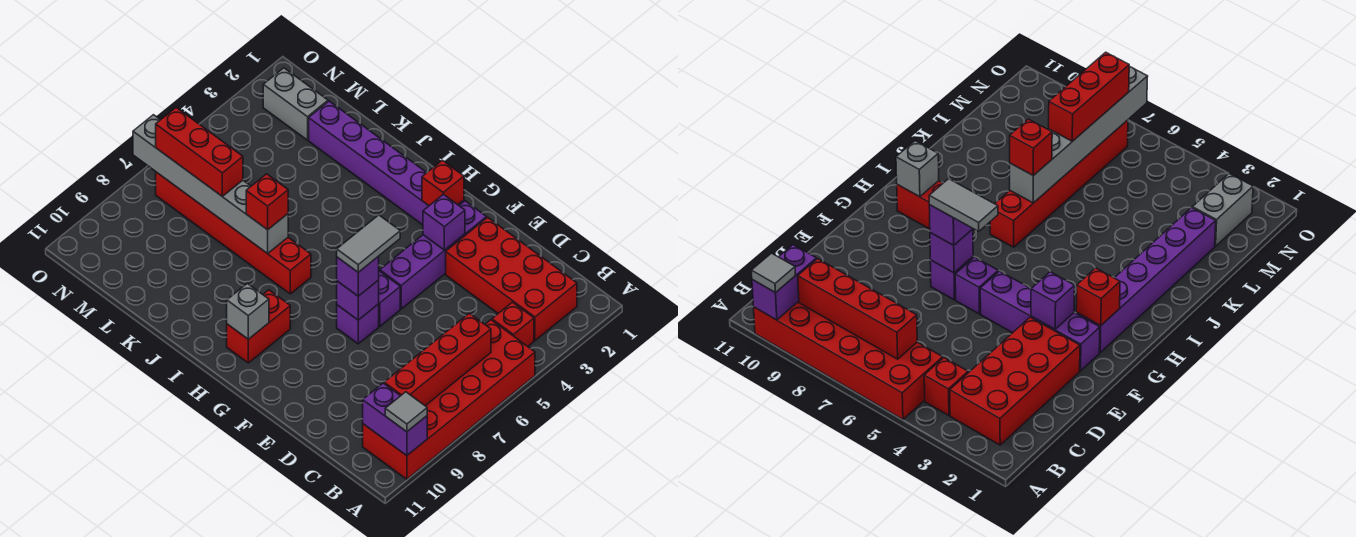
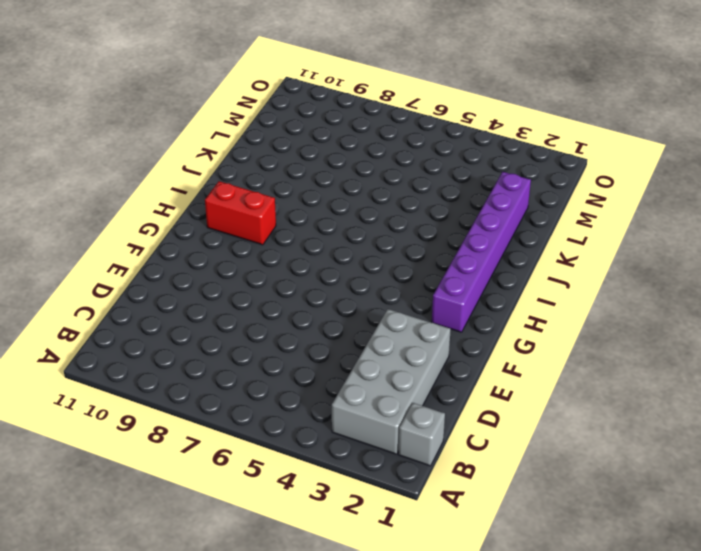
grey 1x1 brick [398,403,445,466] -> grey 1x1 brick moved to [227,283,269,339]
grey 2x4 brick [332,309,451,454] -> red 2x4 brick [446,217,577,340]
none -> red 2x6 brick [363,320,535,479]
none -> red 1x1 brick [492,302,534,346]
none -> purple 1x4 brick [380,201,487,309]

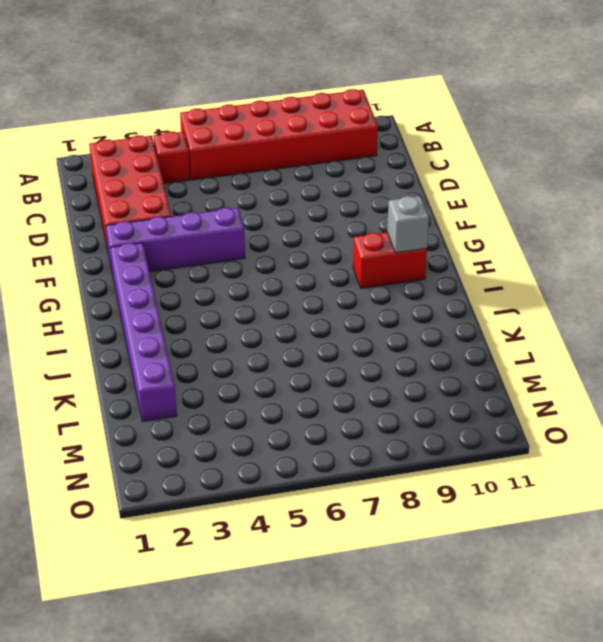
none -> purple 1x1 brick [379,271,400,326]
none -> purple 1x1 brick [337,304,379,344]
none -> red 1x6 brick [156,172,311,294]

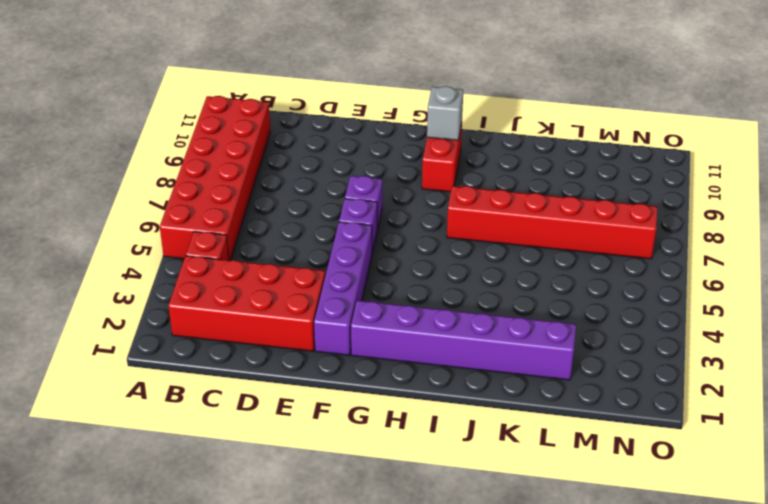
none -> grey 1x2 brick [263,68,328,140]
none -> purple 1x2 brick [363,383,427,456]
none -> red 1x4 brick [384,313,491,406]

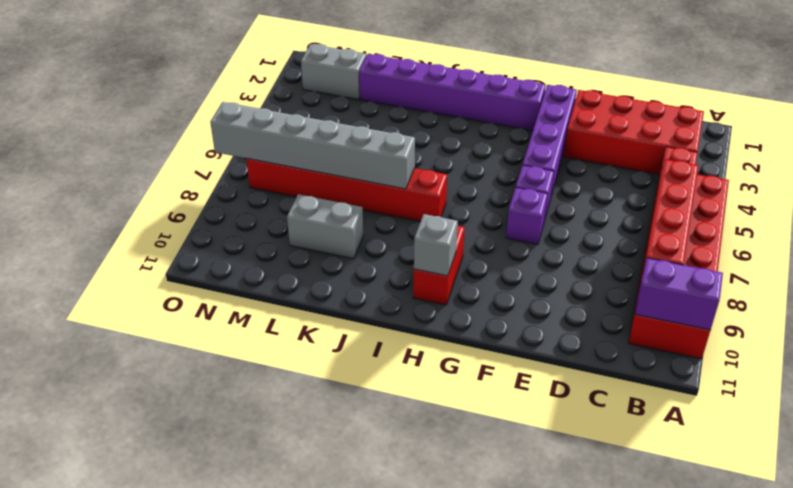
grey 1x2 brick [287,194,363,259] -> none
none -> purple 1x1 brick [423,194,465,250]
none -> purple 1x1 brick [337,280,379,320]
none -> red 1x1 brick [422,160,464,206]

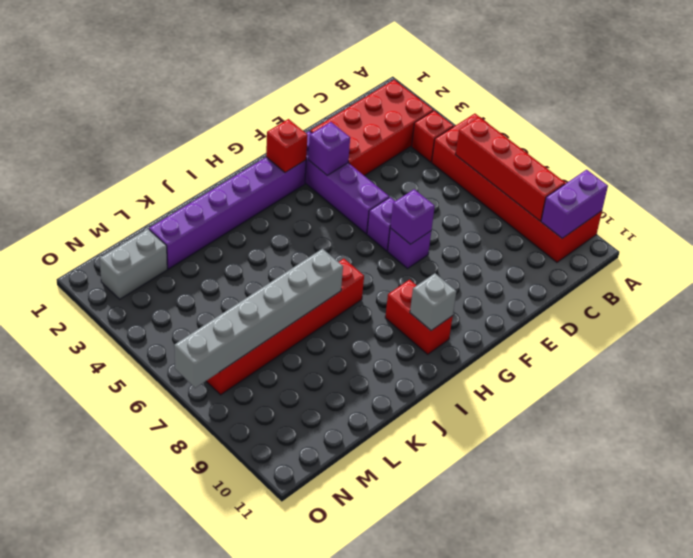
none -> grey 1x1 tile [385,392,427,432]
none -> purple 1x1 brick [337,256,379,296]
none -> red 1x1 brick [246,174,288,230]

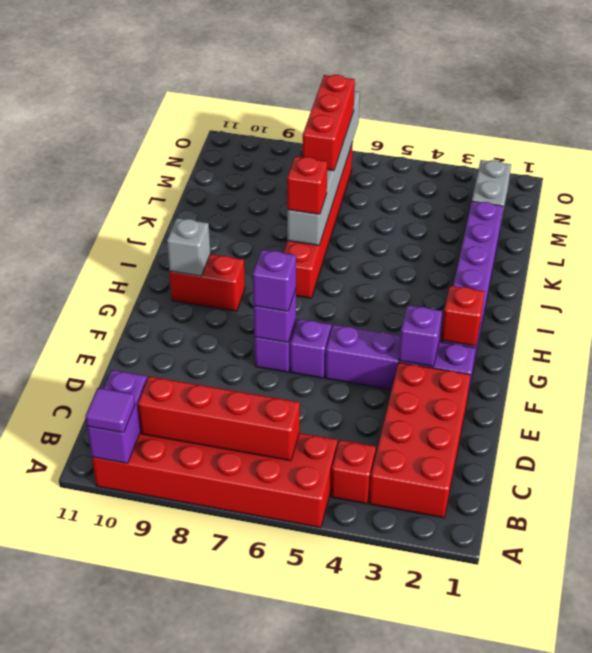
purple 1x1 tile [85,388,135,433] -> grey 1x1 tile [385,392,427,432]
none -> grey 1x2 tile [337,215,400,272]

